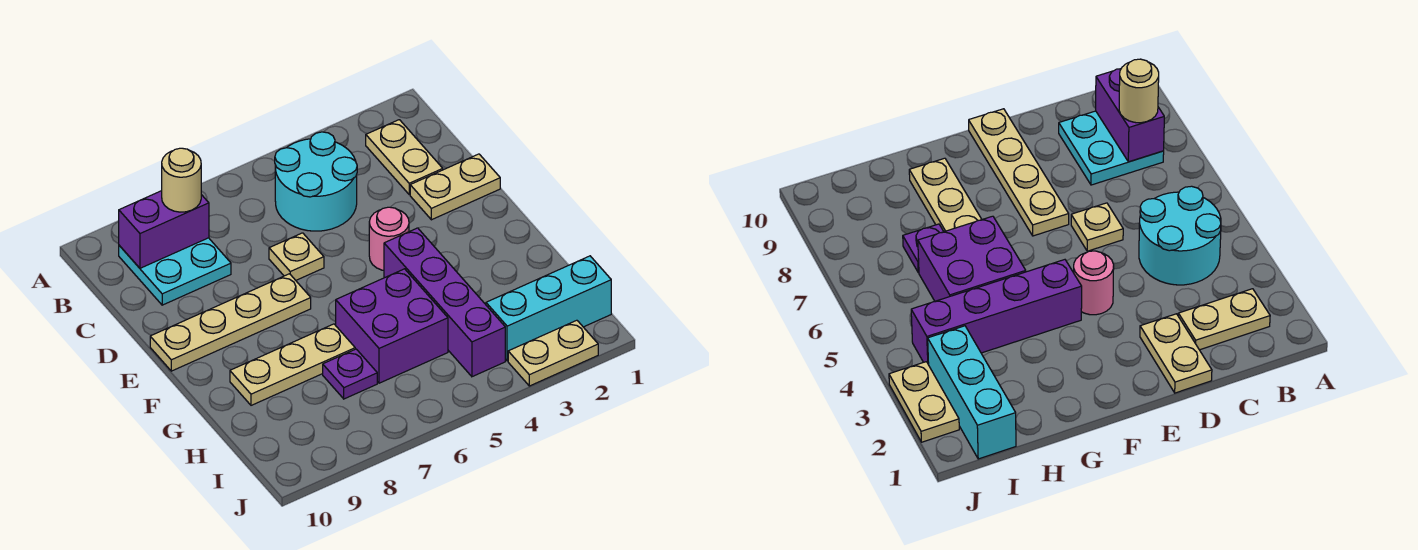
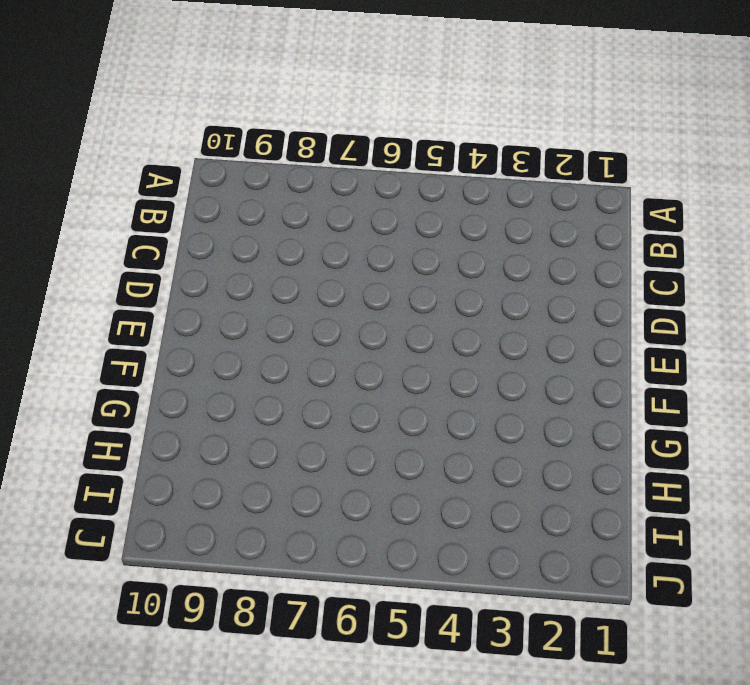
none -> tan 1x2 plate [366,120,443,195]
none -> cyan 2x2 round brick [275,132,357,231]
none -> cyan 2x2 plate [119,238,231,305]

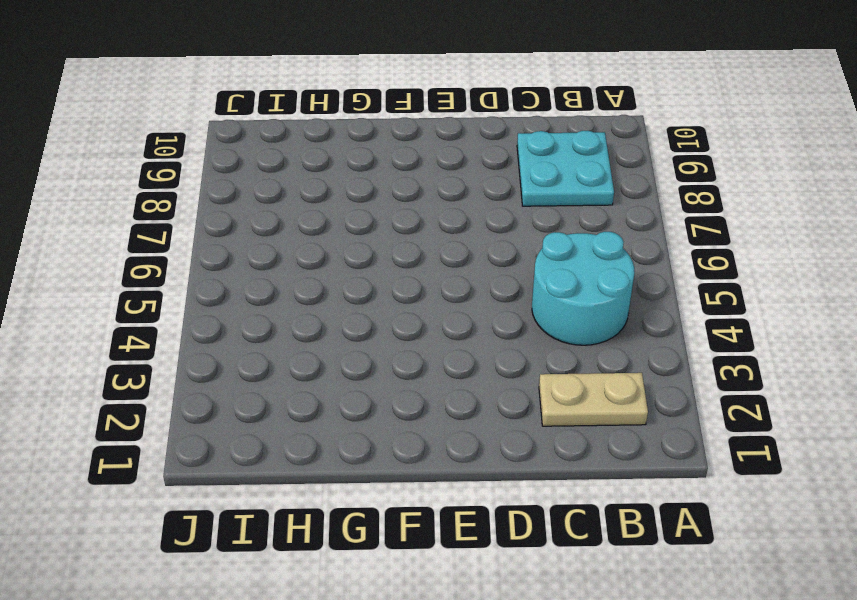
none -> tan 1x2 plate [410,154,500,220]
none -> tan 1x1 plate [269,233,324,280]
none -> pink 1x1 round brick [369,207,409,270]

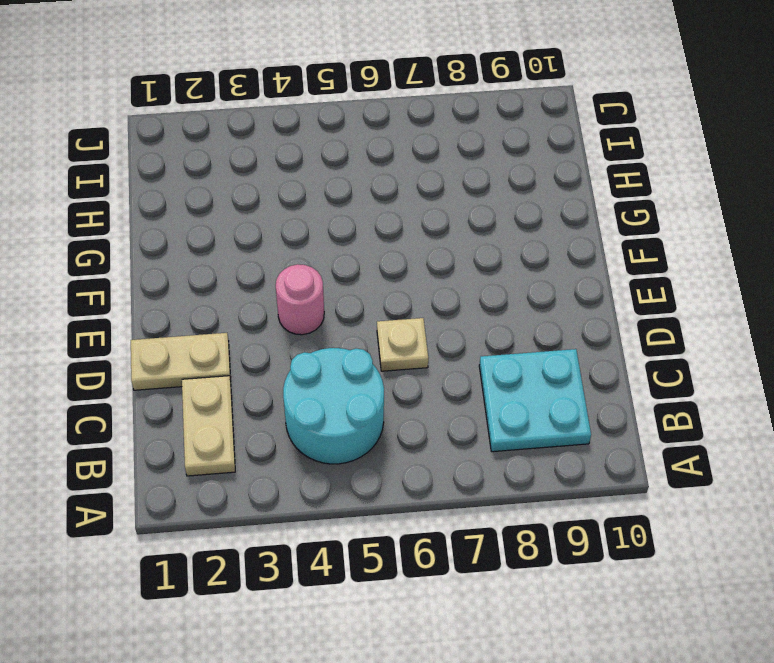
none -> tan 1x4 plate [150,274,311,371]
none -> purple 1x4 brick [384,228,505,377]
none -> purple 2x2 brick [336,269,448,383]

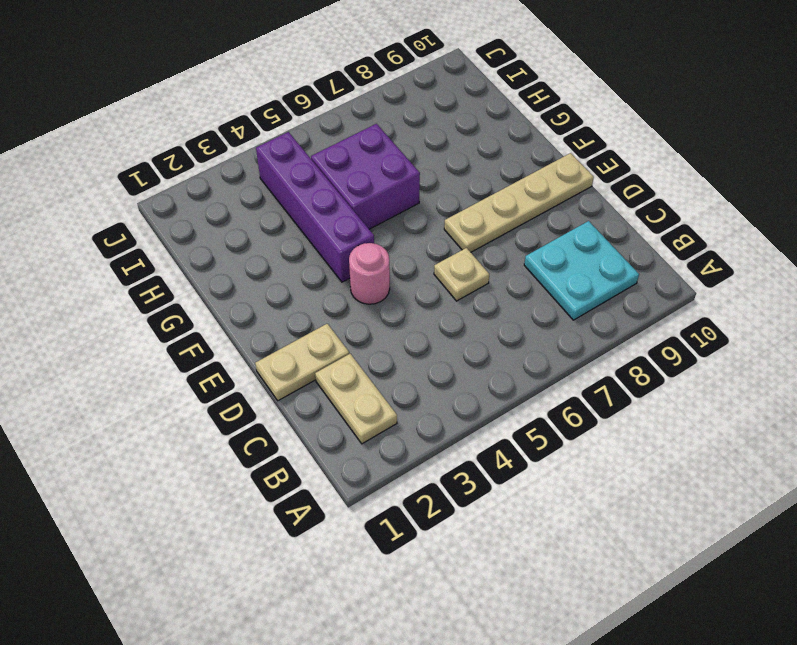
none -> cyan 2x2 round brick [275,132,357,231]
none -> tan 1x3 plate [230,324,355,405]
none -> purple 1x1 plate [323,349,377,399]

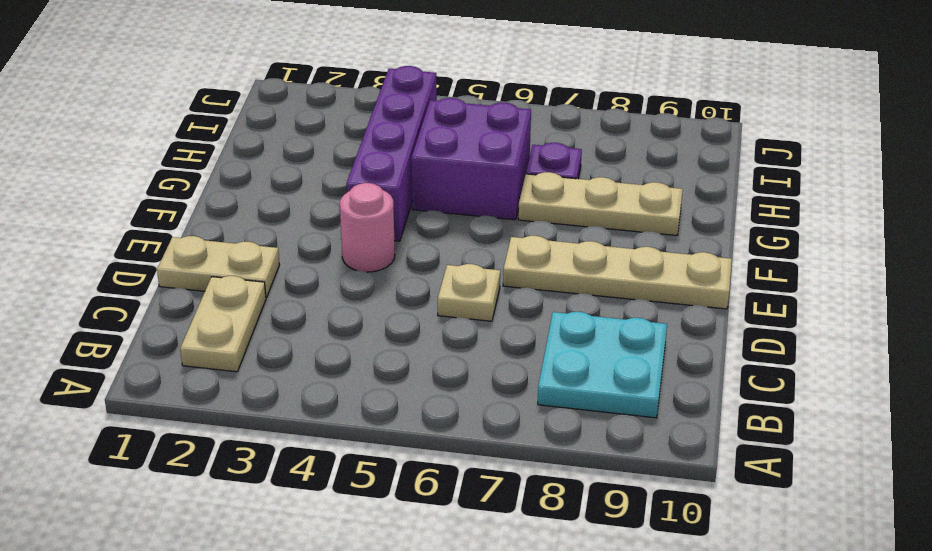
none -> cyan 2x2 round brick [275,132,357,231]
none -> cyan 1x3 brick [486,256,611,361]
none -> tan 1x2 plate [508,320,598,386]

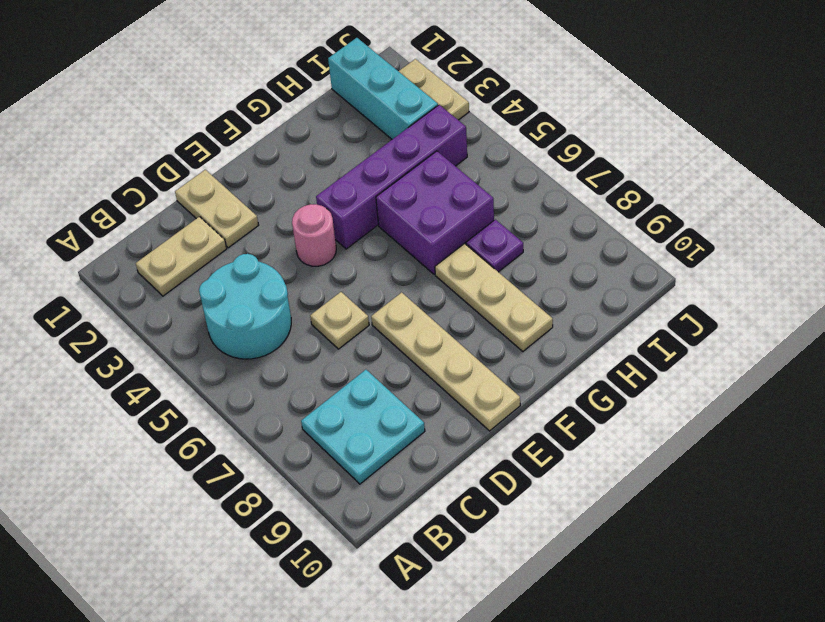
none -> purple 1x2 brick [119,191,209,268]
none -> tan 1x1 round brick [162,148,201,212]

